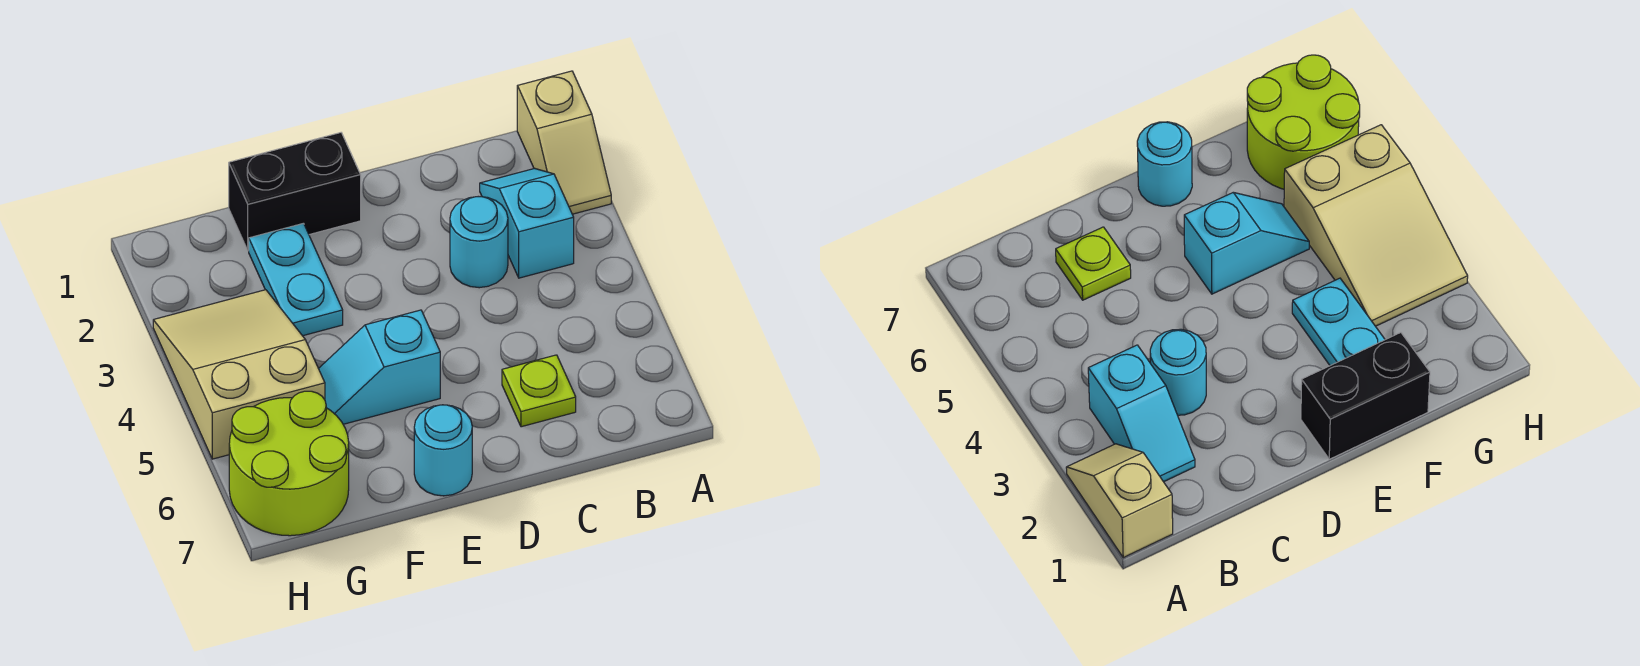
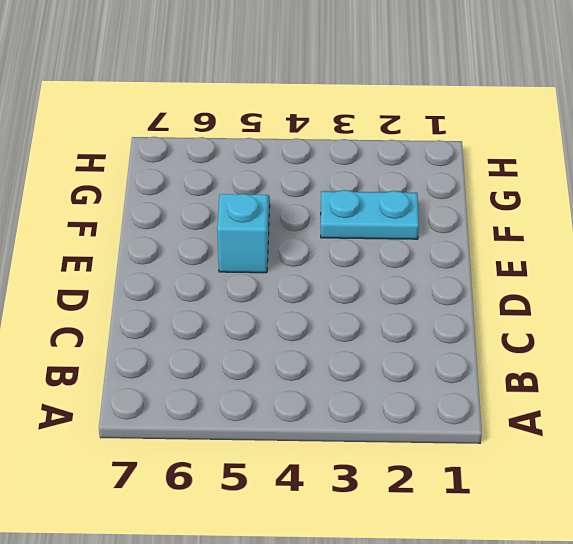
none -> tan 1x2 slope [517,71,611,214]
none -> cyan 1x2 slope [480,168,574,278]

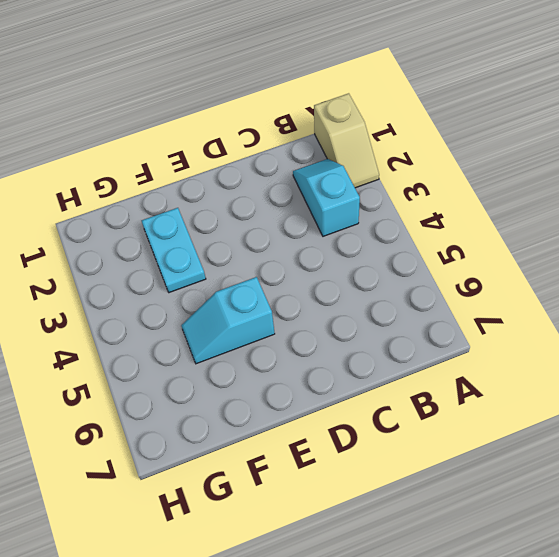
none -> cyan 1x1 round brick [450,197,508,288]
none -> lime 1x1 plate [502,355,576,427]

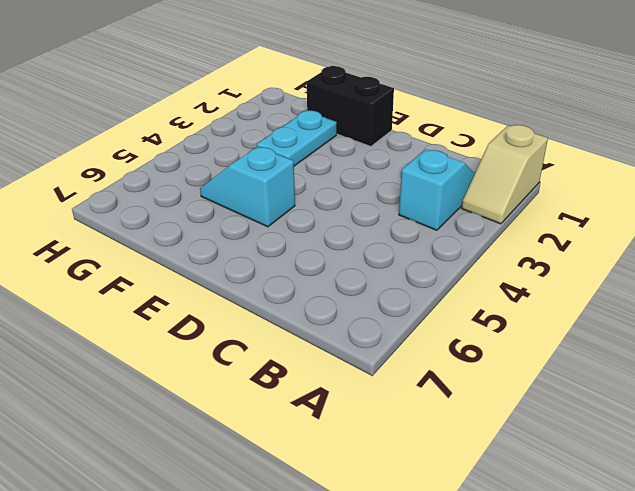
none -> cyan 1x1 round brick [450,197,508,288]
none -> lime 1x1 plate [502,355,576,427]

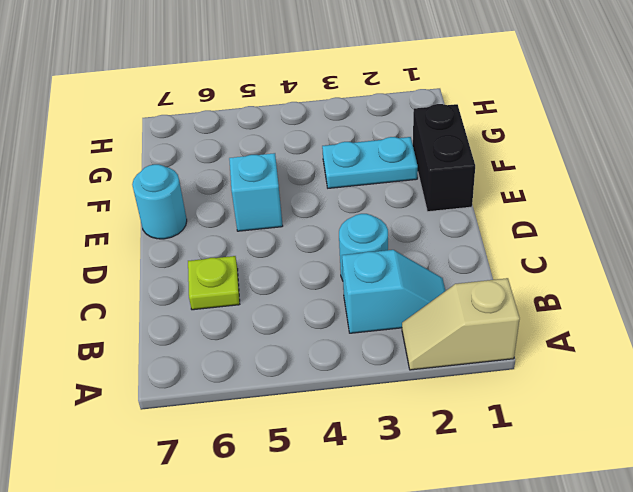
none -> tan 2x3 slope [153,290,325,459]
none -> lime 2x2 round brick [229,391,349,536]

